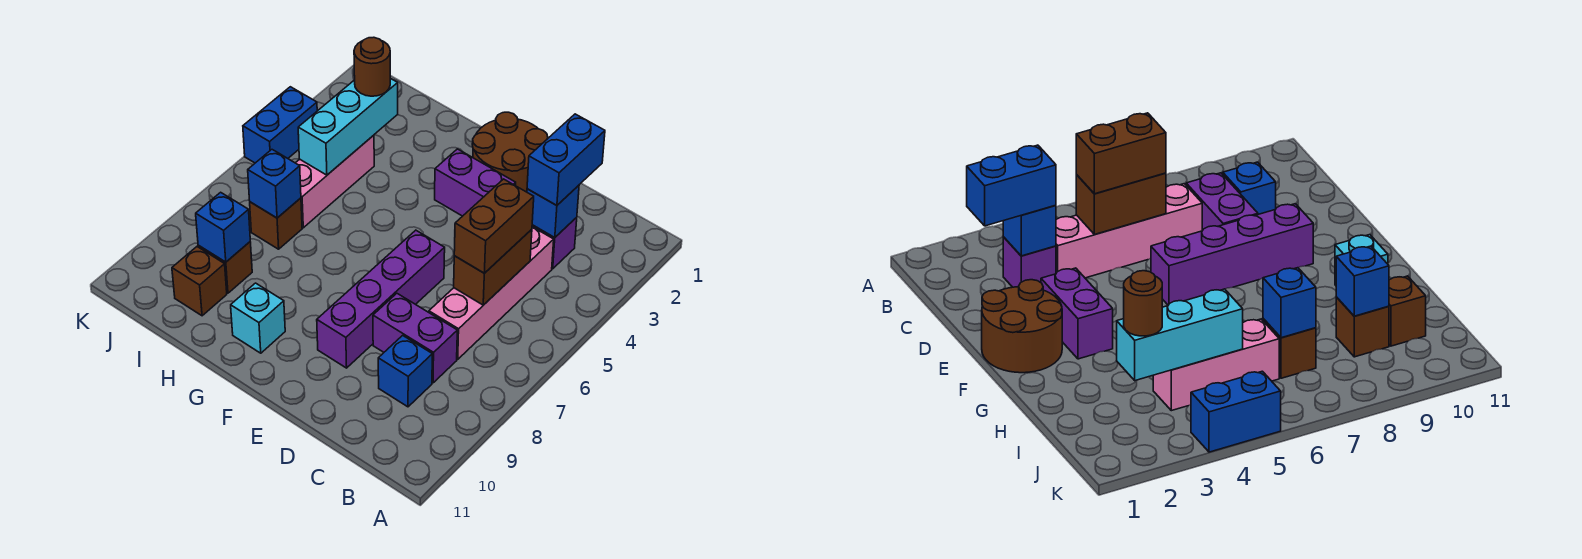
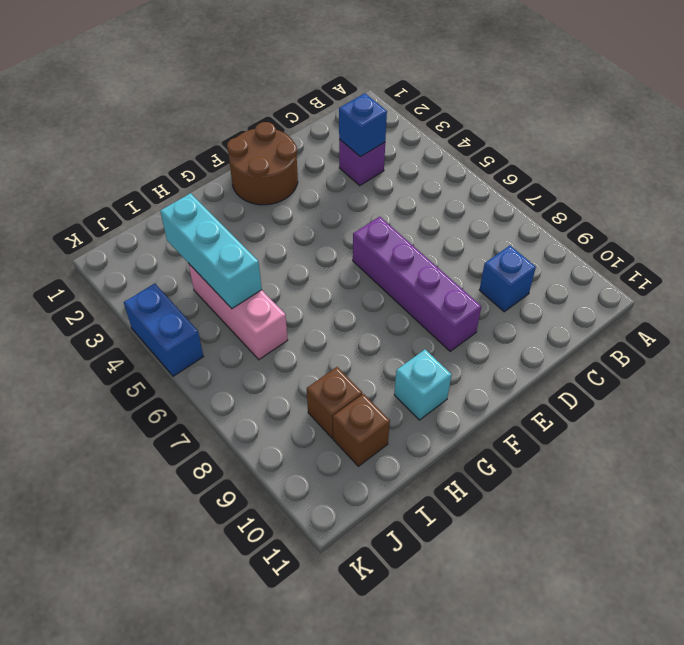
none -> pink 1x4 brick [429,227,554,359]
none -> purple 1x2 brick [373,293,457,383]
none -> purple 1x2 brick [435,149,516,216]

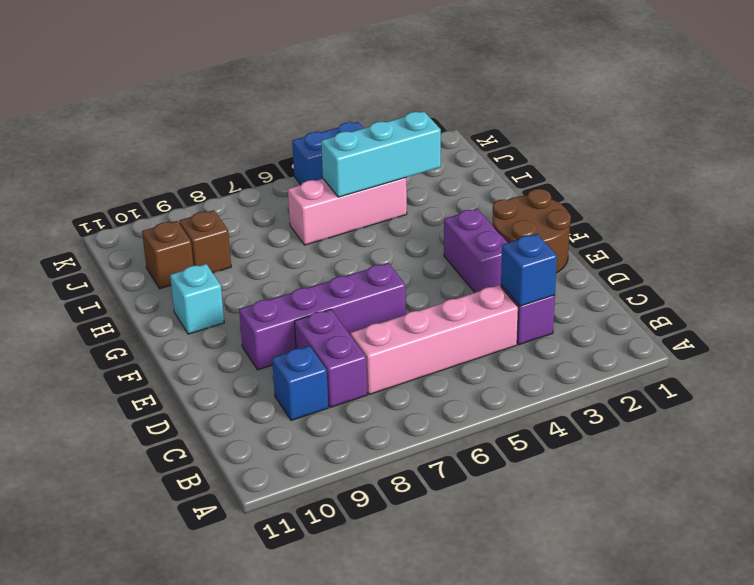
none -> brown 1x1 brick [250,198,302,249]
none -> brown 1x2 brick [454,229,532,305]
none -> blue 1x1 brick [248,150,301,218]

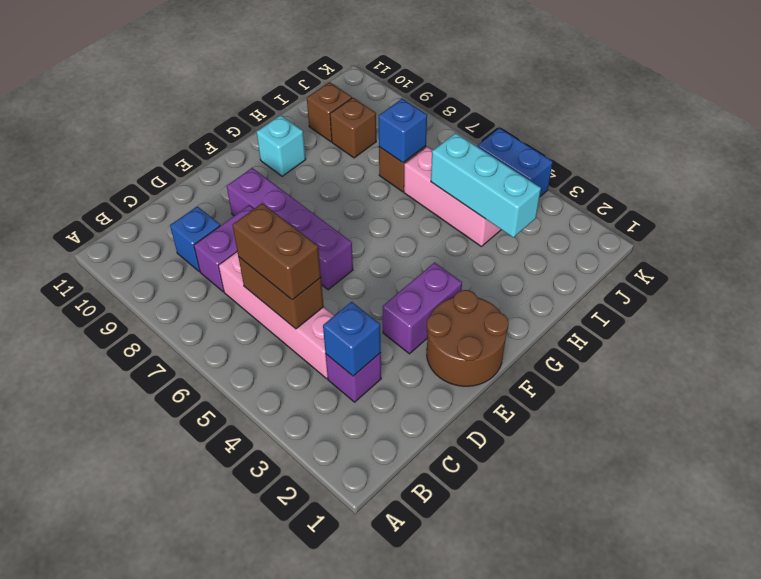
none -> blue 1x1 brick [196,192,250,262]
none -> blue 1x2 brick [527,114,605,205]
none -> brown 1x1 round brick [354,37,390,96]

